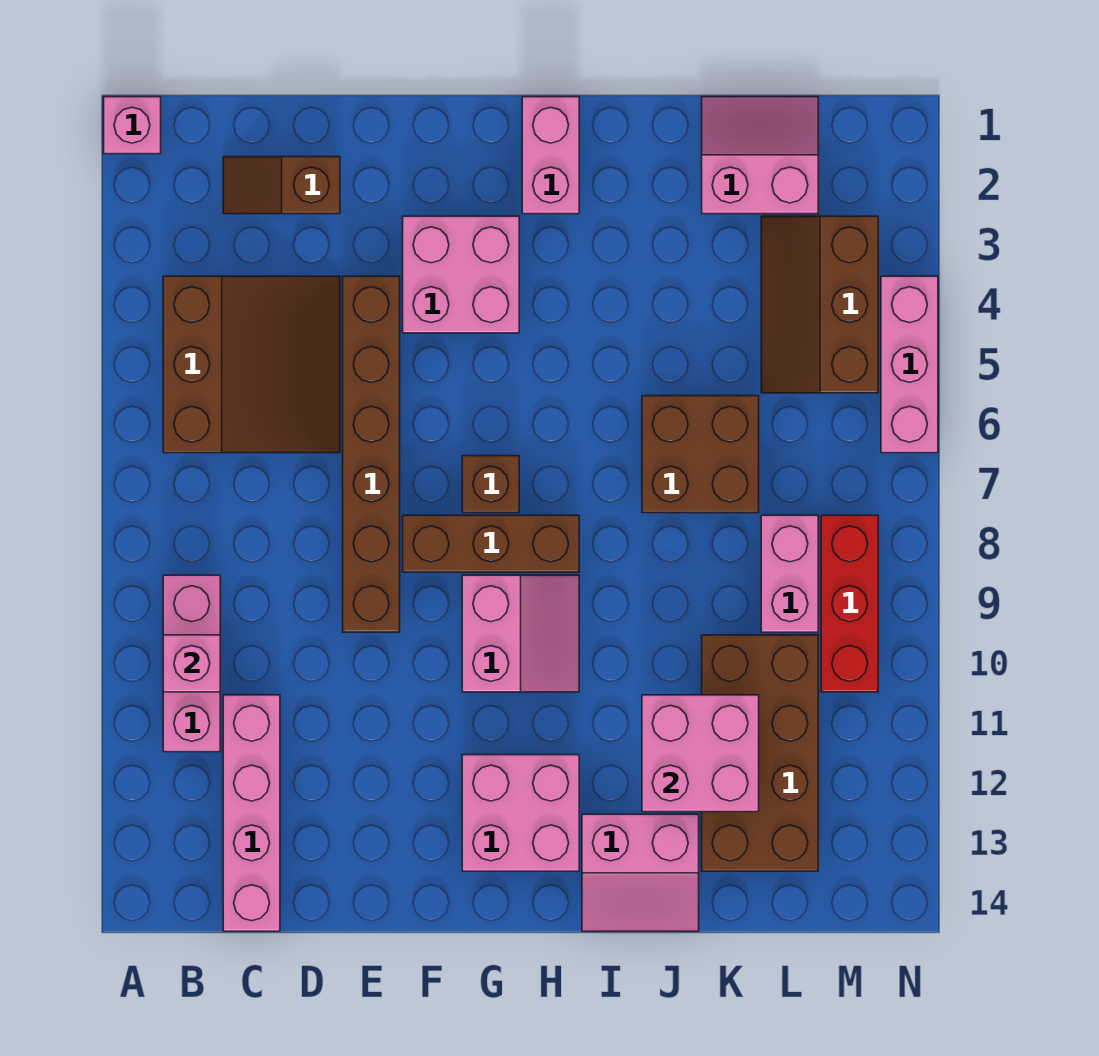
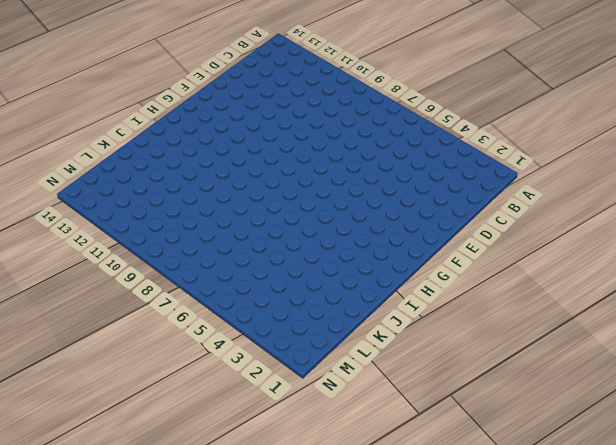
none -> pink 1x1 brick [104,97,161,154]
none -> brown 3x3 slope [163,276,340,453]
none -> pink 1x3 brick [163,575,220,752]

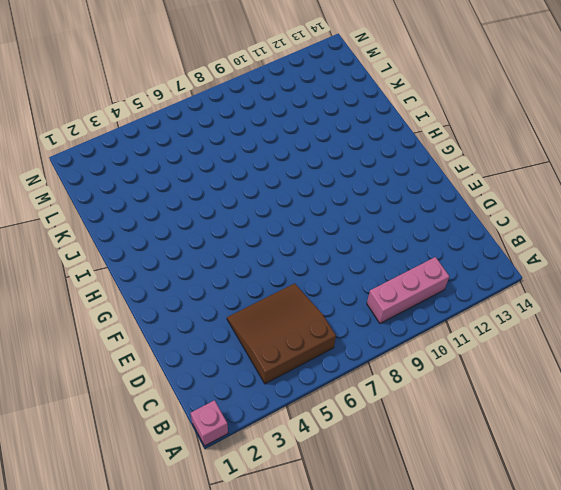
none -> brown 1x2 slope [223,157,340,214]
none -> pink 1x4 brick [223,695,280,931]
none -> brown 1x6 brick [343,276,400,632]

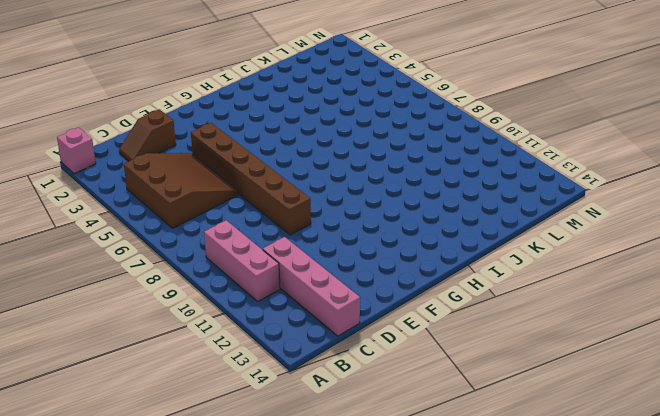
none -> pink 2x2 brick [403,216,519,333]
none -> brown 1x3 brick [403,515,579,572]
none -> brown 1x1 brick [462,456,519,513]

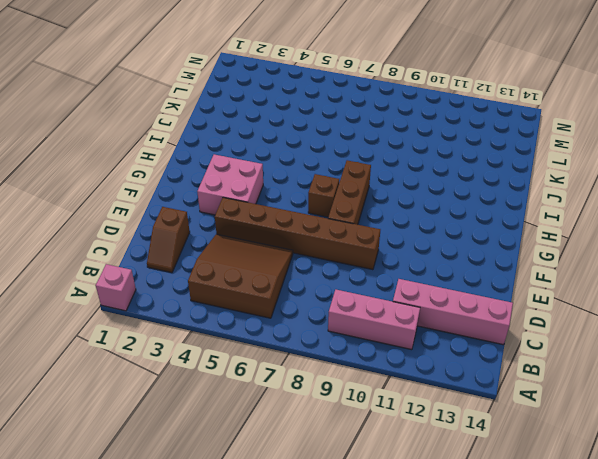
none -> pink 2x2 slope [462,575,579,692]
none -> pink 2x2 brick [462,755,579,871]
none -> pink 1x2 brick [522,97,579,214]

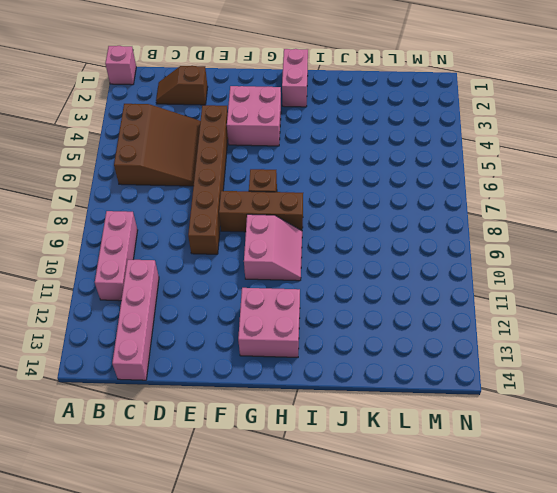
none -> pink 2x2 slope [582,814,699,931]
none -> brown 2x2 brick [642,396,759,513]
none -> pink 2x2 slope [702,97,818,214]

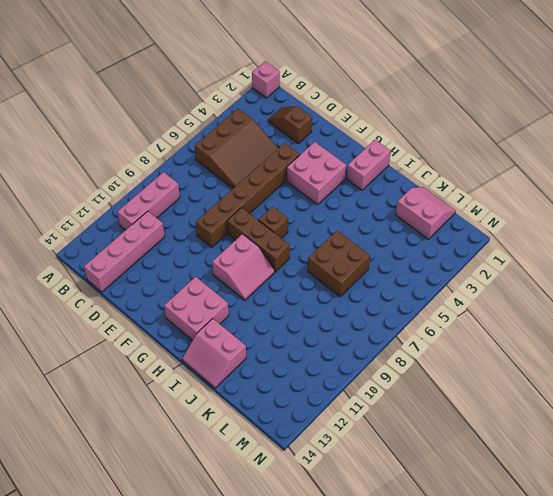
none -> brown 2x4 brick [702,635,818,871]
none -> brown 2x3 slope [761,216,878,393]
none -> pink 1x2 brick [761,515,818,632]

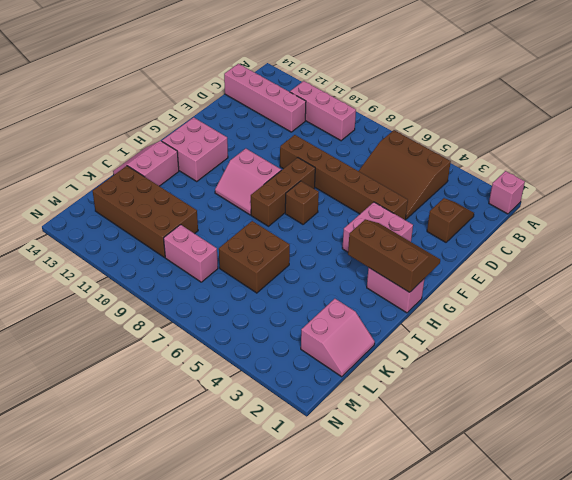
brown 2x3 slope [348,220,440,292] -> brown 2x3 slope moved to [761,216,878,393]
none -> red 1x3 brick [821,515,878,692]
none -> pink 1x3 brick [881,276,938,453]
none -> pink 1x1 brick [163,635,220,692]

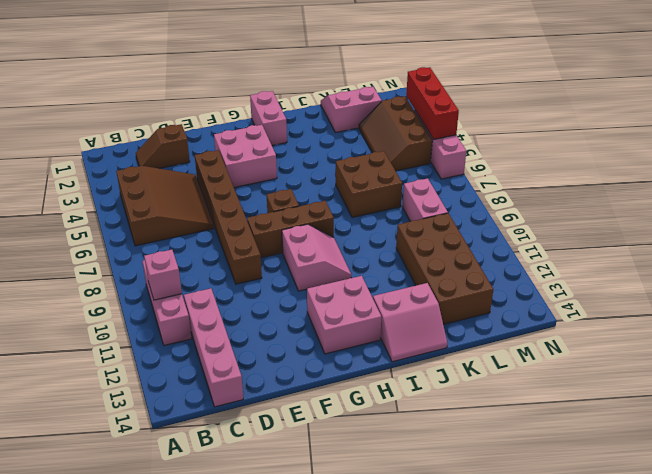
red 1x3 brick [406,67,459,139] -> red 1x3 brick moved to [821,515,878,692]
none -> pink 1x1 brick [104,97,161,154]
none -> pink 2x2 brick [642,695,759,812]

